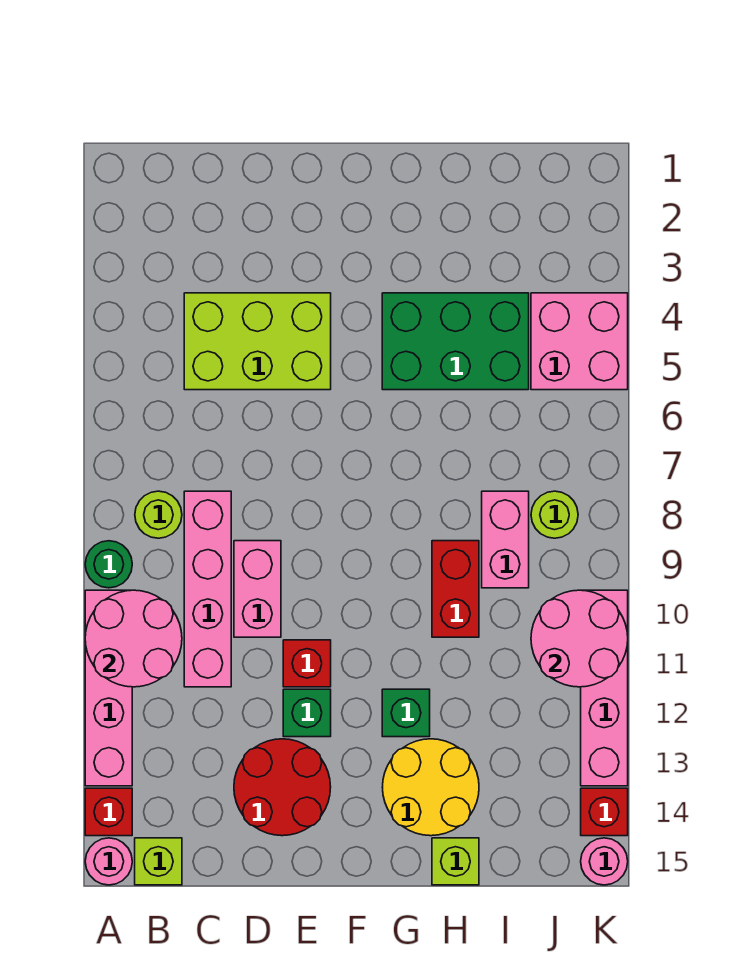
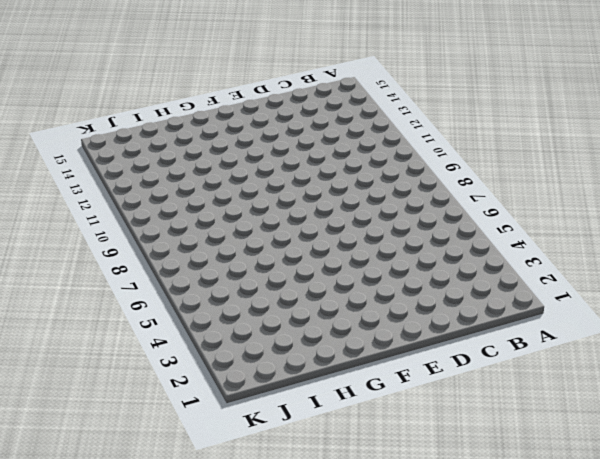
none -> green 1x1 round brick [85,541,132,588]
none -> pink 1x4 brick [85,590,132,786]
none -> red 1x1 brick [85,788,132,836]

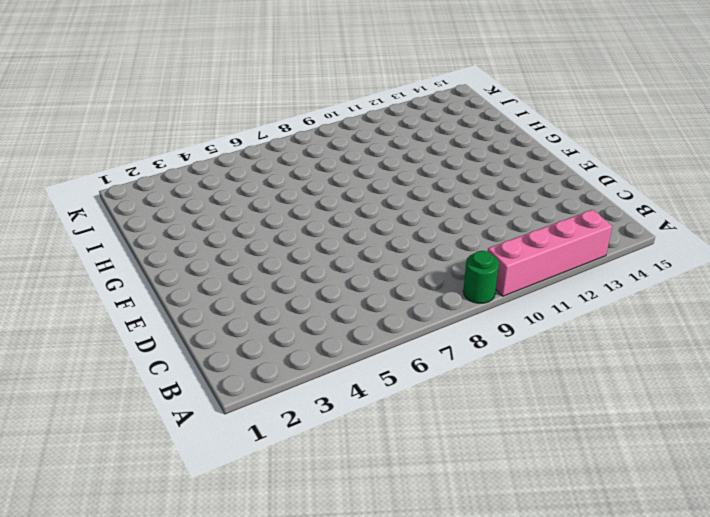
none -> red 1x1 brick [85,788,132,836]
none -> pink 1x1 round brick [85,838,132,885]
none -> lime 1x1 round brick [135,491,182,538]

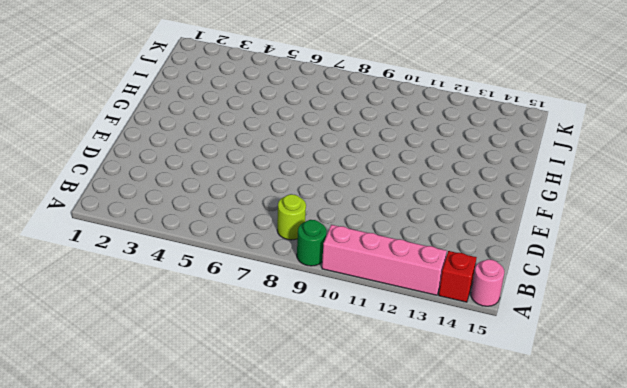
none -> lime 1x1 brick [135,838,182,885]
none -> lime 2x3 brick [184,293,331,390]
none -> pink 1x4 brick [184,491,231,687]

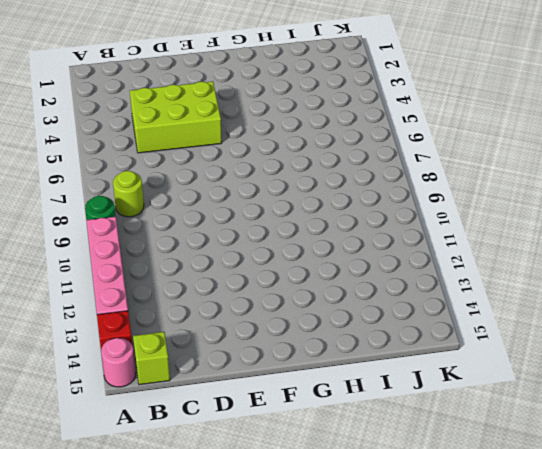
none -> pink 1x4 brick [184,491,231,687]
none -> pink 1x2 brick [234,541,281,637]
none -> red 2x2 round brick [234,739,331,836]

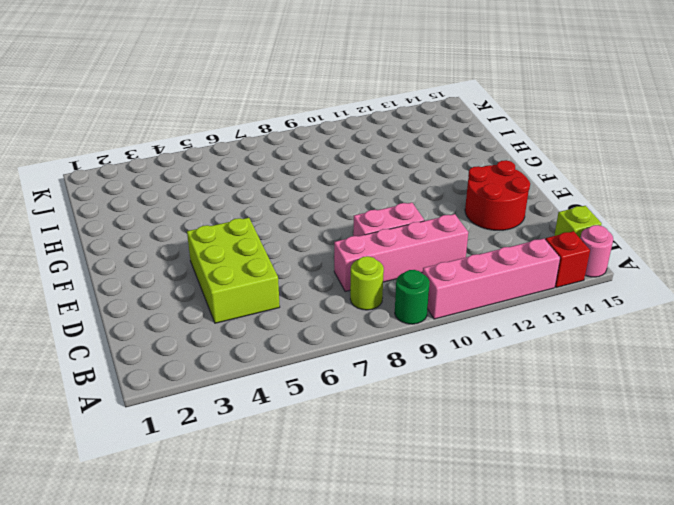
none -> red 1x1 brick [283,640,331,687]
none -> green 1x1 brick [283,689,331,737]
none -> green 2x3 brick [382,293,529,390]

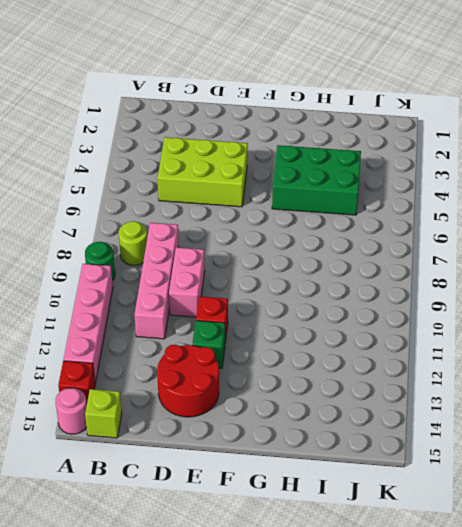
none -> green 1x1 brick [382,689,430,737]
none -> yellow 2x2 round brick [382,739,479,836]
none -> red 1x2 brick [432,541,479,637]

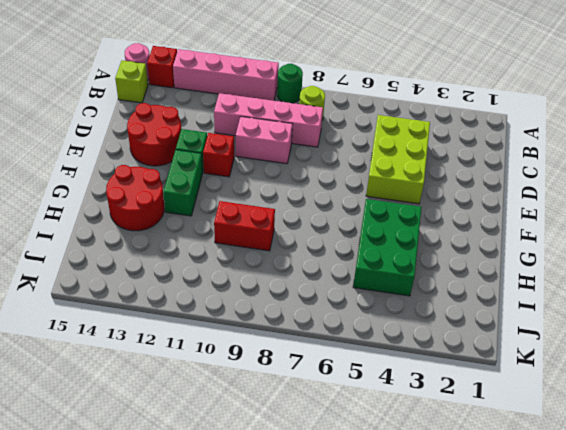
green 1x2 brick [163,150,203,216] -> green 1x1 brick [382,689,430,737]
red 2x2 round brick [106,165,164,231] -> yellow 2x2 round brick [382,739,479,836]
none -> lime 1x1 brick [432,838,479,885]
none -> pink 1x2 brick [482,491,529,588]
none -> pink 2x2 brick [531,293,628,390]

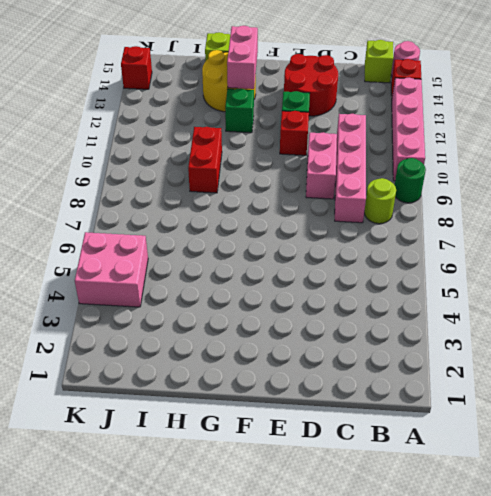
pink 1x2 brick [227,26,258,89] -> pink 1x2 brick moved to [482,491,529,588]
none -> lime 2x3 brick [184,293,331,390]
none -> green 2x3 brick [382,293,529,390]
none -> lime 1x1 round brick [531,491,578,538]

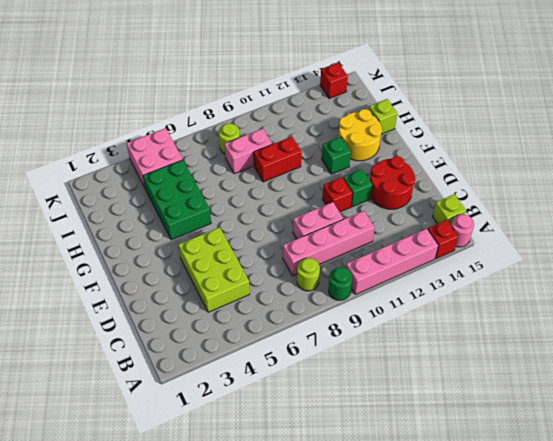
none -> pink 1x4 brick [581,590,628,786]
none -> pink 1x1 round brick [581,838,628,885]
none -> pink 2x2 round brick [85,590,182,687]

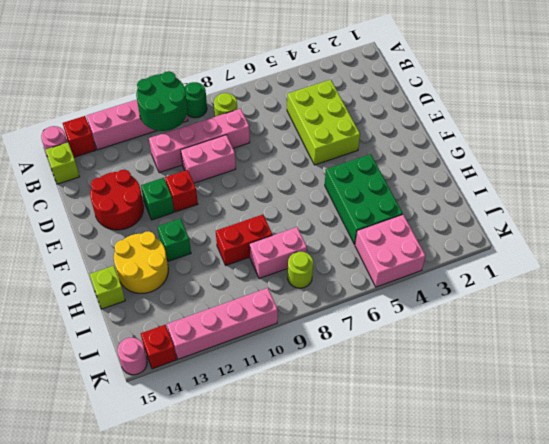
green 2x2 round brick [136,71,187,131] -> pink 2x2 round brick [85,590,182,687]
none -> pink 2x2 round brick [531,590,628,687]

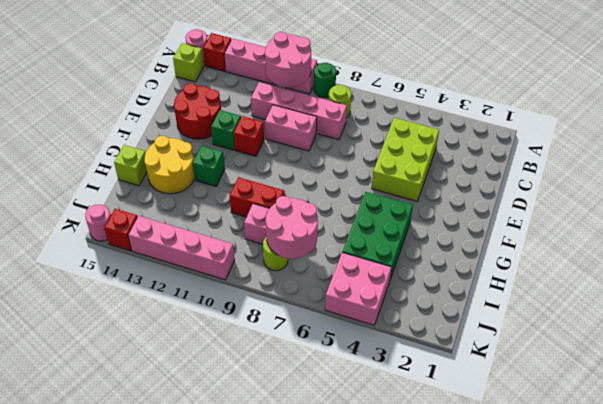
pink 2x2 round brick [266,196,318,259] -> pink 2x2 round brick moved to [531,590,628,687]

